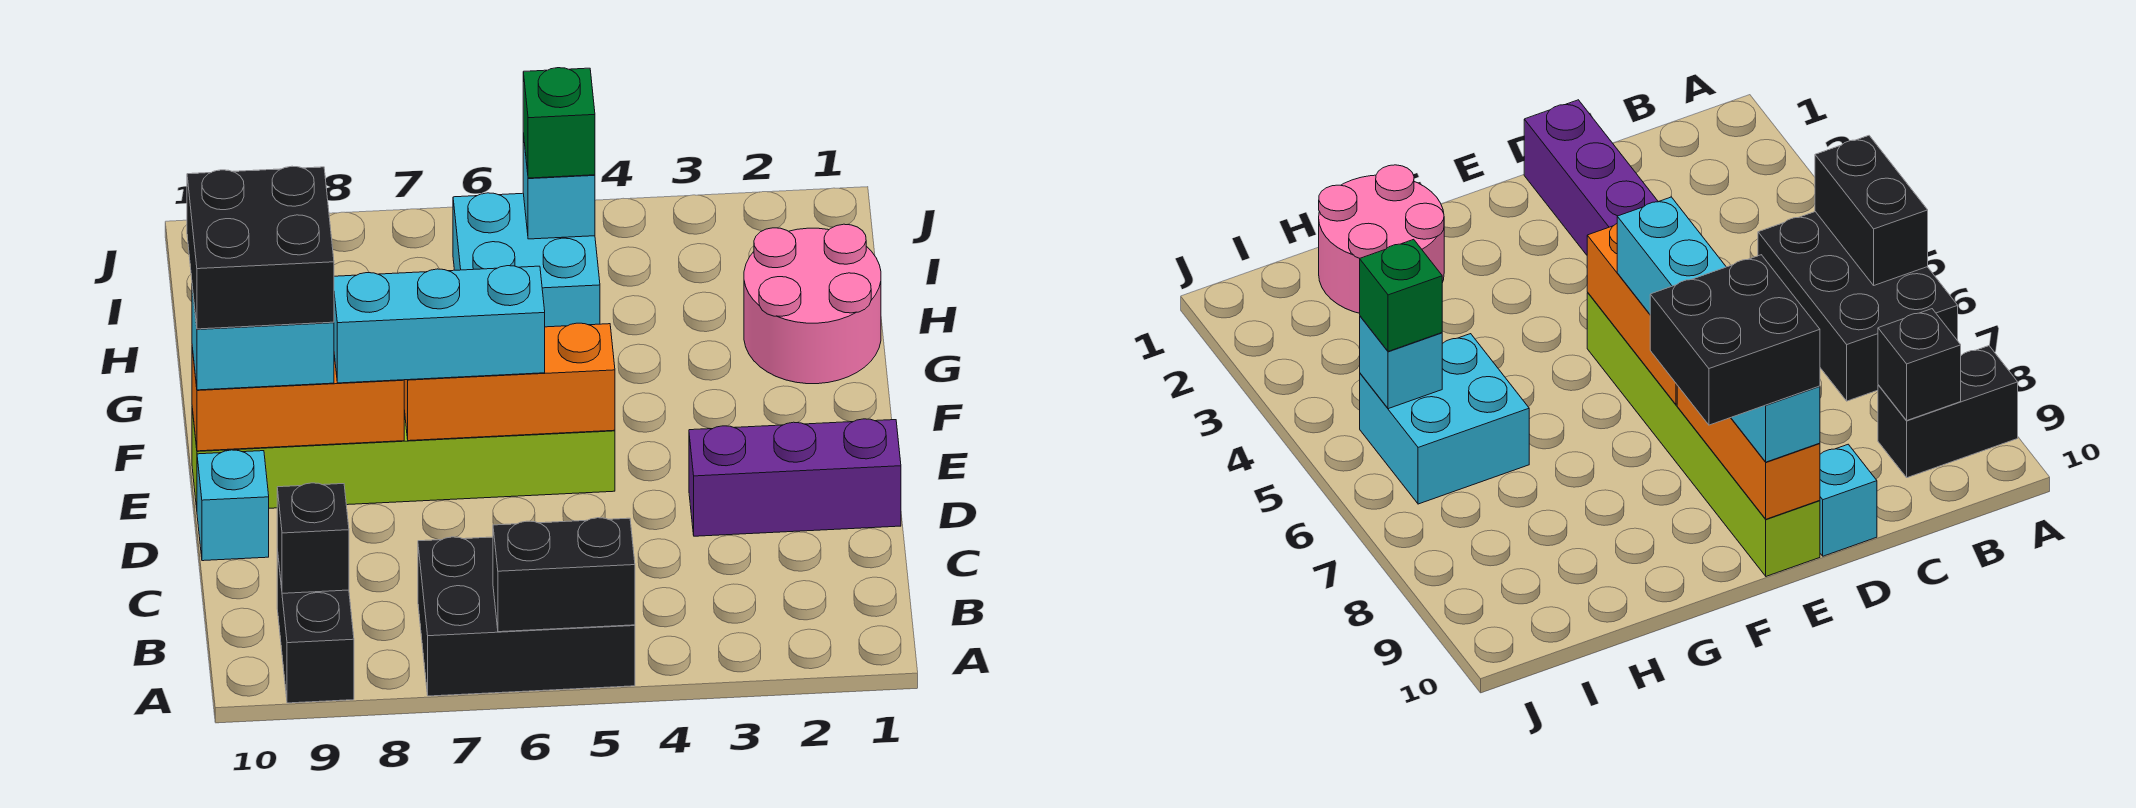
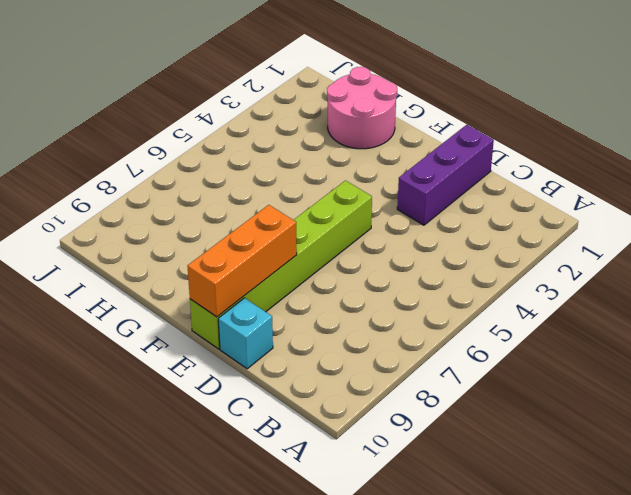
none -> black 2x3 brick [418,537,635,696]
none -> black 1x2 brick [277,550,354,703]
none -> cyan 2x2 brick [453,193,600,327]

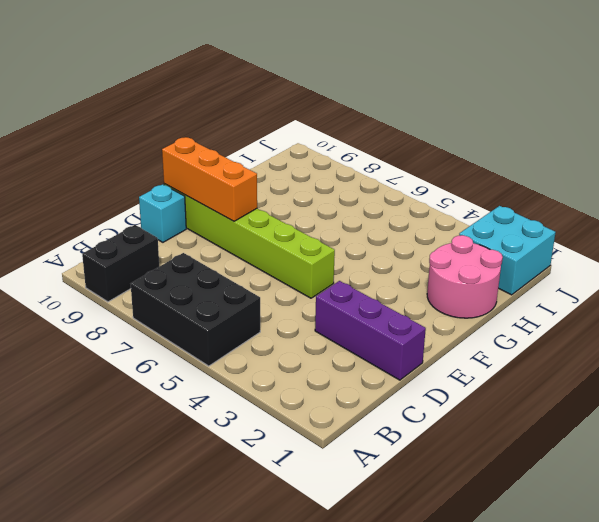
cyan 2x2 brick [459,206,556,295] -> cyan 2x2 brick moved to [453,193,600,327]
none -> black 1x2 brick [493,518,635,632]
none -> black 1x1 brick [277,483,349,593]
none -> orange 1x3 brick [404,323,615,441]

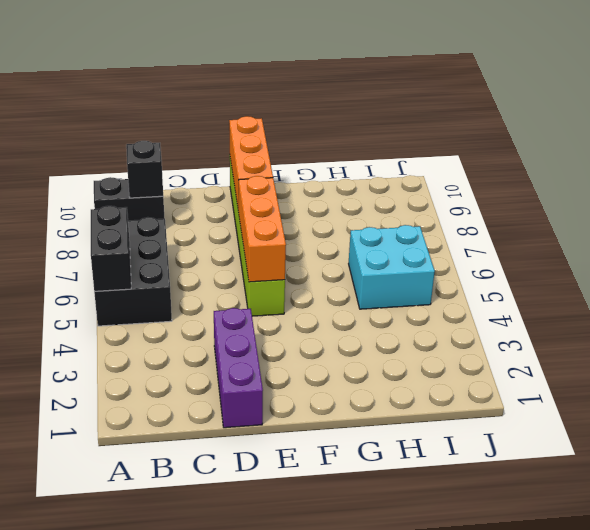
none -> cyan 1x1 brick [197,450,269,561]
none -> pink 2x2 round brick [744,224,881,384]
none -> cyan 1x1 brick [523,134,595,239]

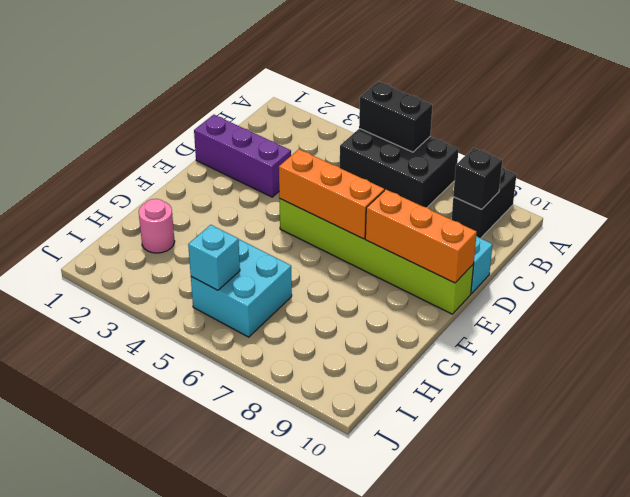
pink 1x1 round brick [139,199,175,253] -> pink 2x2 round brick [744,224,881,384]
none -> cyan 1x3 brick [334,266,545,383]
none -> cyan 1x2 brick [192,287,334,390]
none -> green 1x1 brick [523,68,595,178]

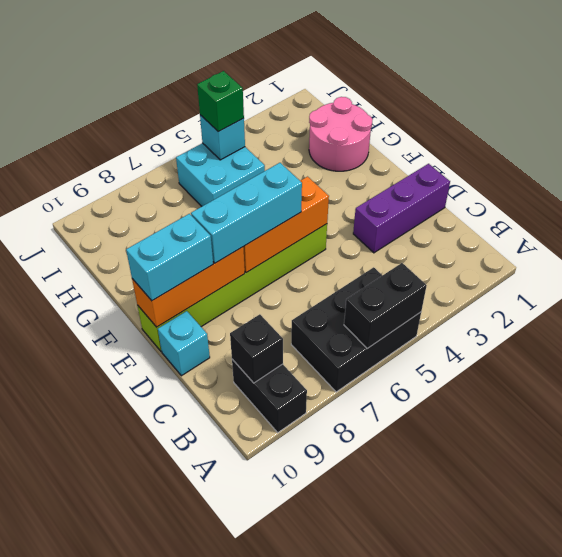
none -> black 2x2 brick [187,166,334,329]

